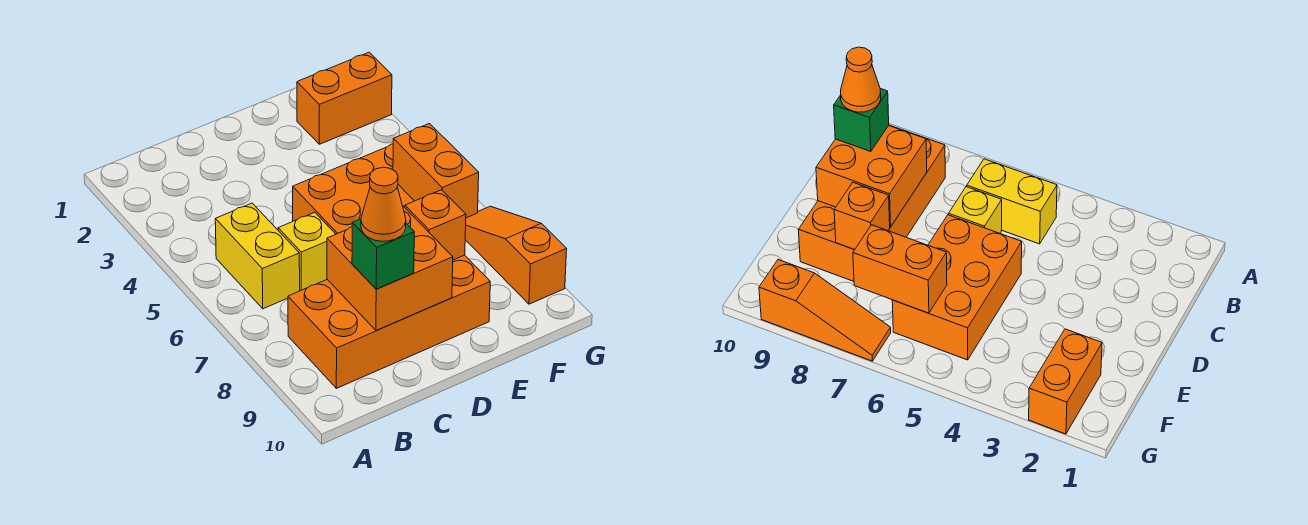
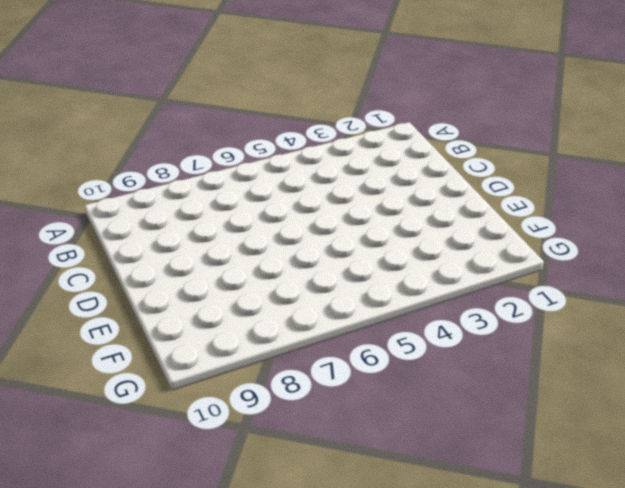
none -> yellow 1x2 brick [215,203,300,309]
none -> orange 2x4 brick [288,255,490,388]

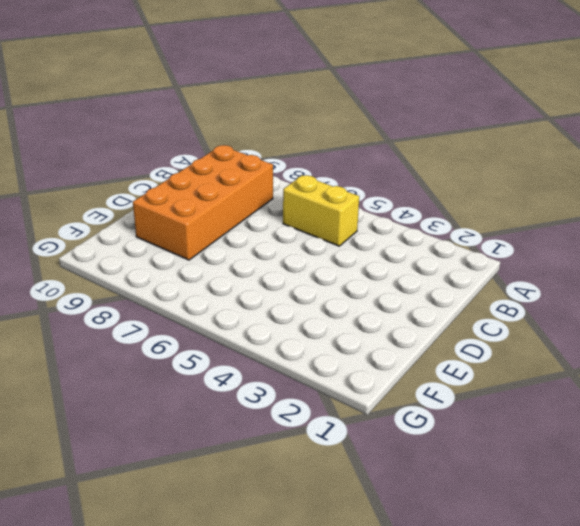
none -> yellow 1x1 brick [278,212,336,291]
none -> orange 2x3 brick [293,144,414,234]

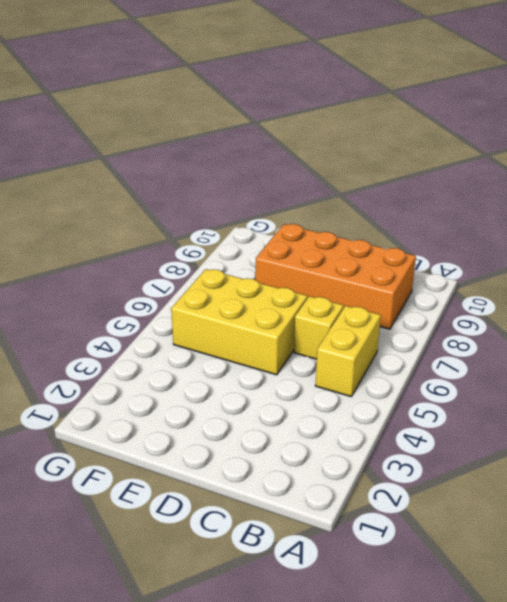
yellow 2x3 brick [171,269,307,375] -> orange 2x3 brick [293,144,414,234]
none -> orange 1x2 brick [297,52,392,144]
none -> orange 1x3 slope [465,206,567,304]

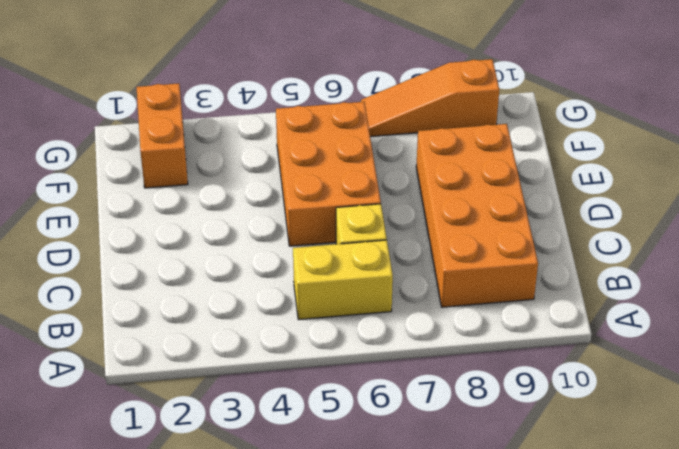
none -> orange 2x2 brick [327,206,453,330]
none -> orange 1x1 brick [405,190,466,260]

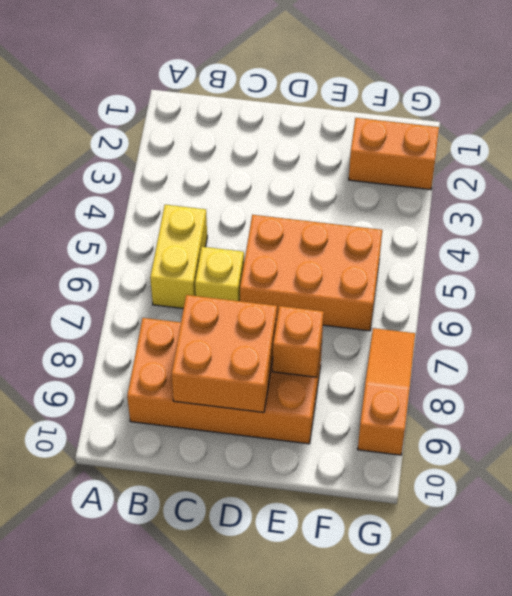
none -> orange 1x2 brick [393,124,479,218]
none -> green 1x1 brick [352,219,414,289]

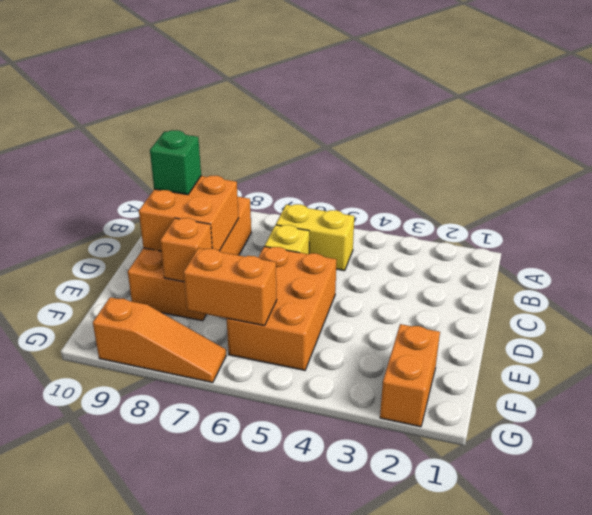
none -> orange 1x1 cone [361,167,406,241]

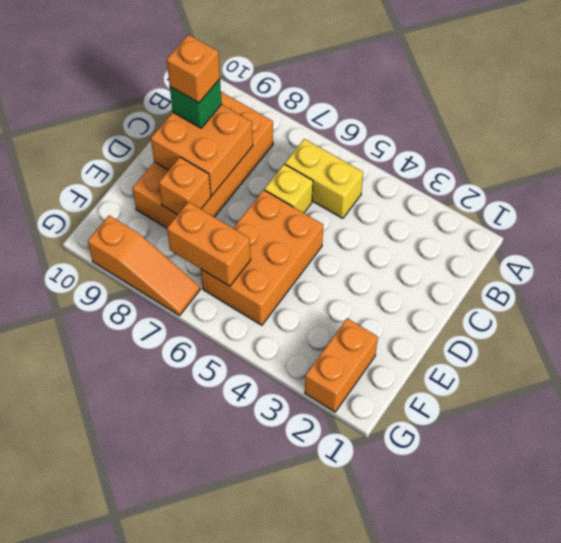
orange 1x1 brick [167,35,220,103] -> orange 1x1 cone [361,167,406,241]

